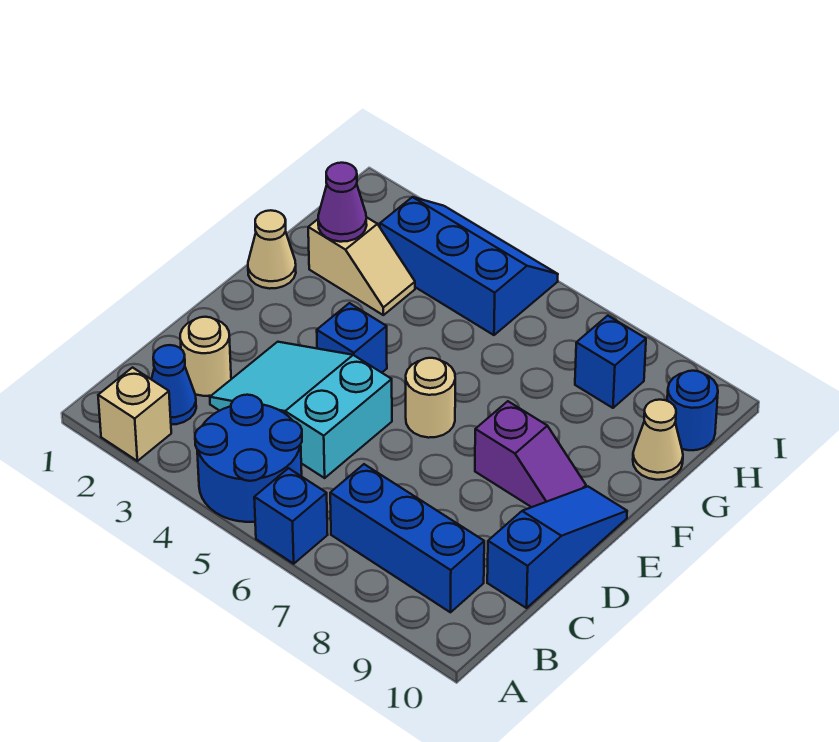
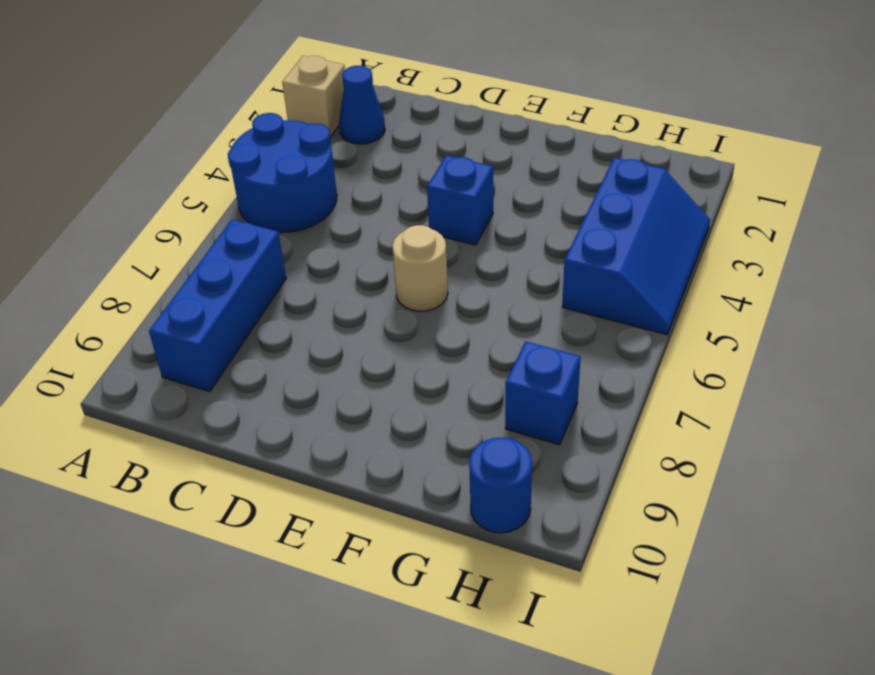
none -> blue 1x1 brick [254,468,328,564]
none -> tan 1x1 round brick [180,317,231,396]
none -> cyan 2x3 slope [210,342,392,478]

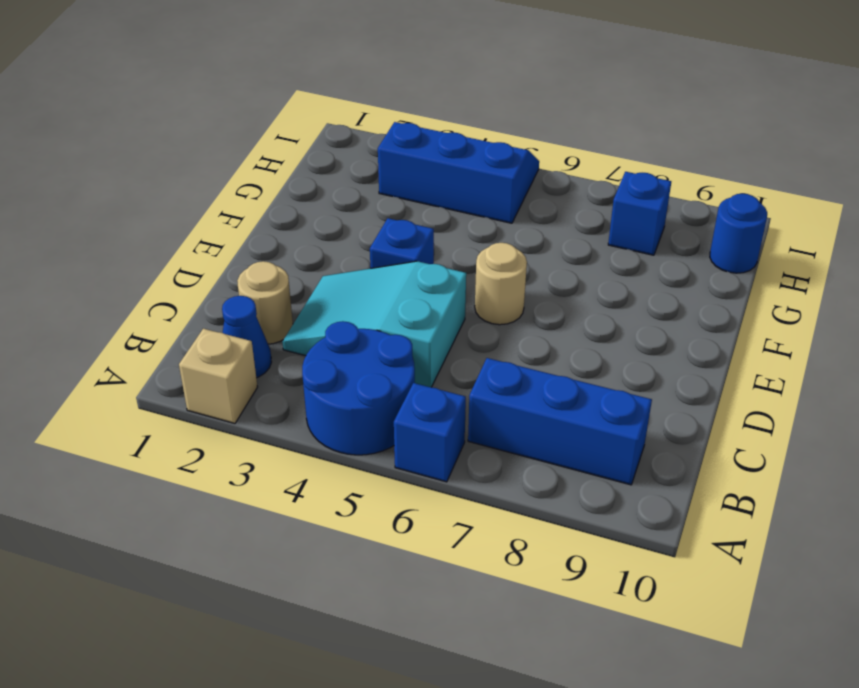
none -> blue 1x3 slope [487,487,627,608]
none -> purple 1x2 slope [475,401,586,507]
none -> tan 1x1 cone [248,210,296,289]

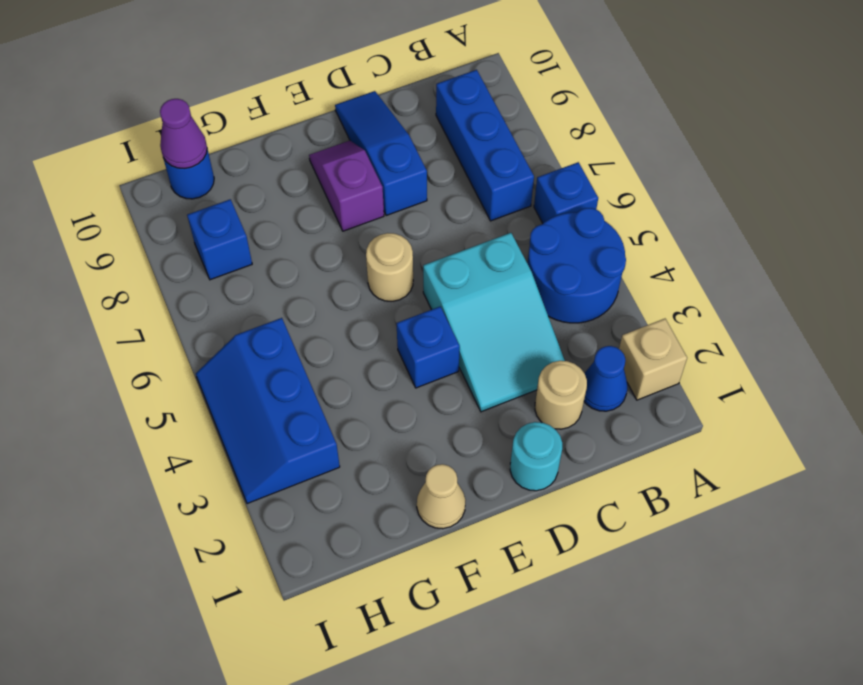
cyan 1x1 round brick [510,422,562,491] -> none
blue 1x3 slope [335,91,427,216] -> blue 1x3 slope turned to [487,487,627,608]
purple 1x1 cone [160,99,207,169] -> purple 1x1 cone moved to [318,163,367,242]
none -> tan 1x2 slope [308,217,415,315]
none -> tan 1x1 cone [633,400,683,480]

